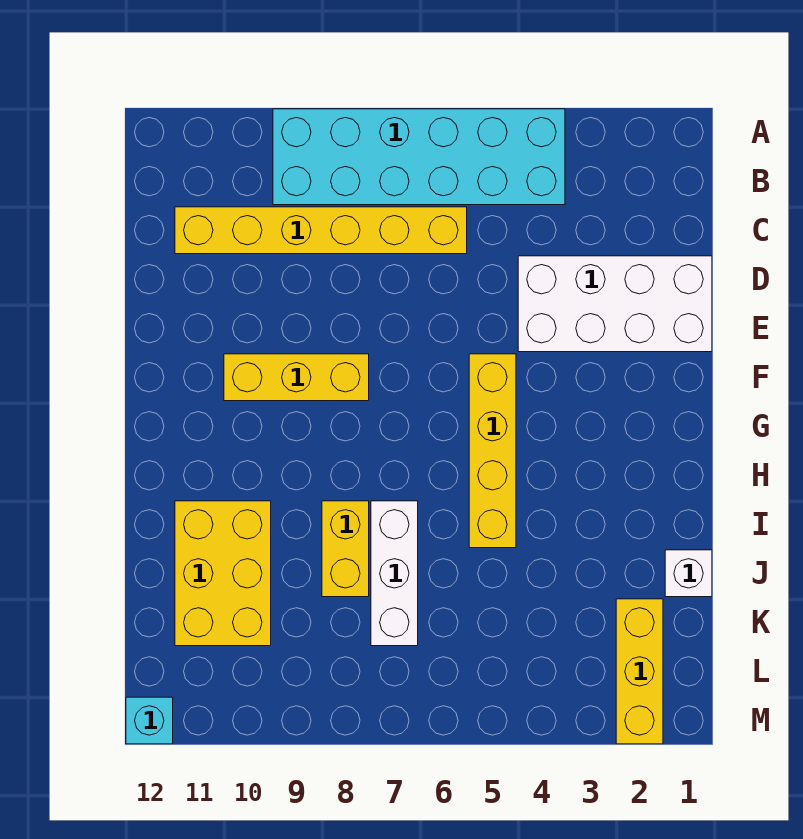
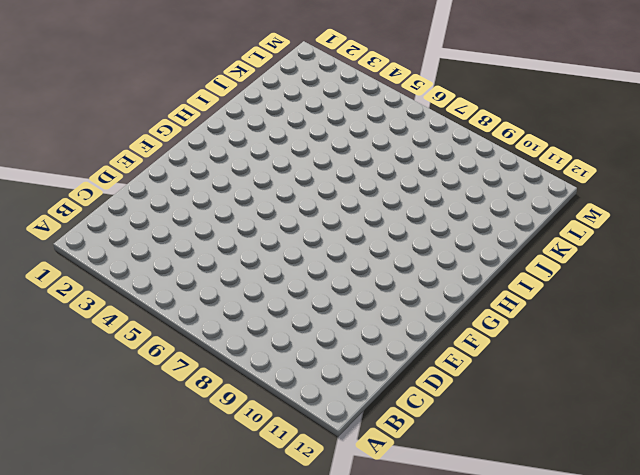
none -> cyan 2x6 brick [273,109,565,205]
none -> yellow 1x6 brick [175,207,467,254]

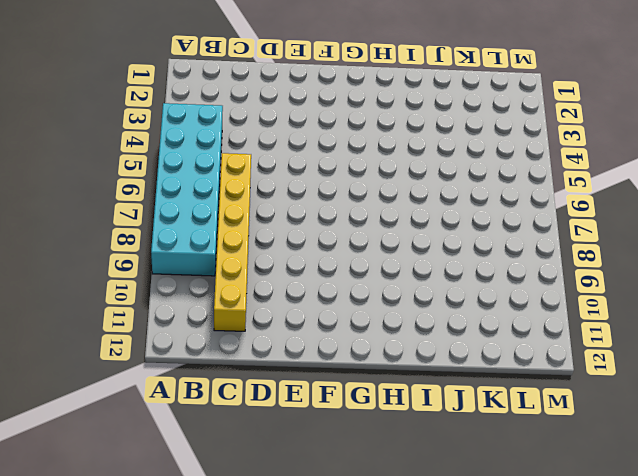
none -> white 2x4 brick [518,256,712,352]
none -> yellow 1x4 brick [469,354,516,548]

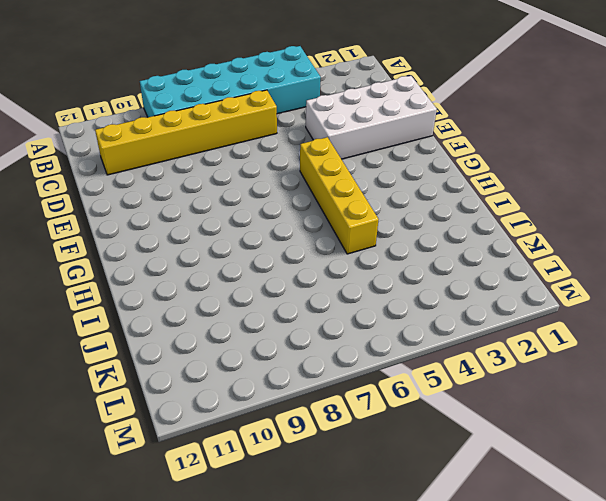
none -> yellow 1x3 brick [224,354,369,401]
none -> white 1x3 brick [371,501,418,646]

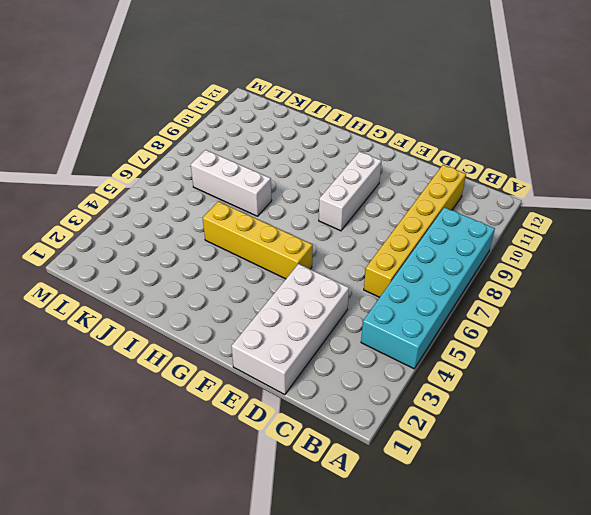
white 1x3 brick [319,152,382,231] -> yellow 1x3 brick [224,354,369,401]
none -> yellow 1x2 brick [322,501,369,597]
none -> yellow 2x3 brick [175,501,271,646]

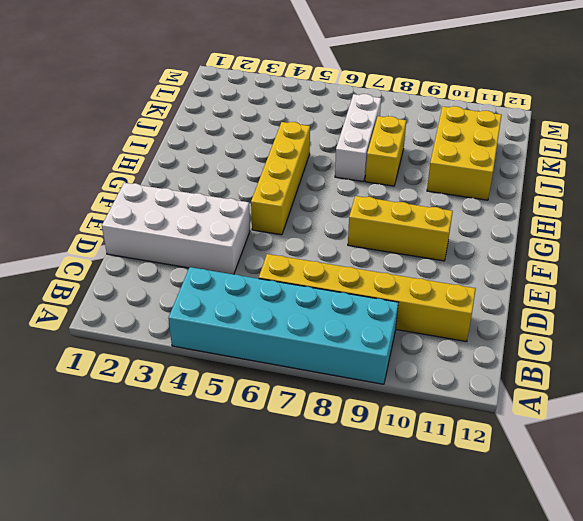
none -> white 1x1 brick [665,550,712,597]
none -> yellow 1x3 brick [616,599,663,744]

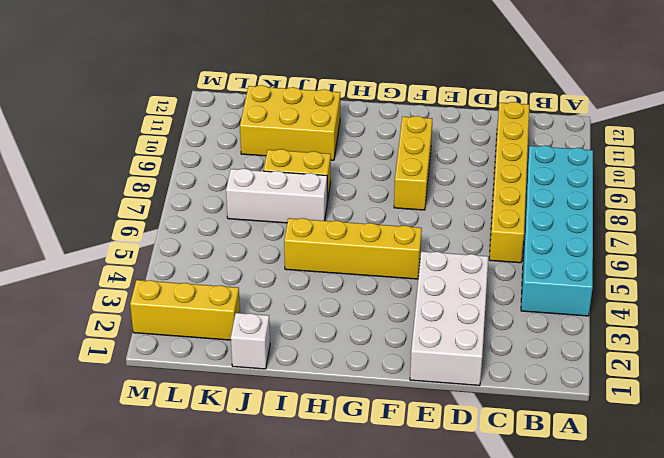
none -> cyan 1x1 brick [126,697,173,744]

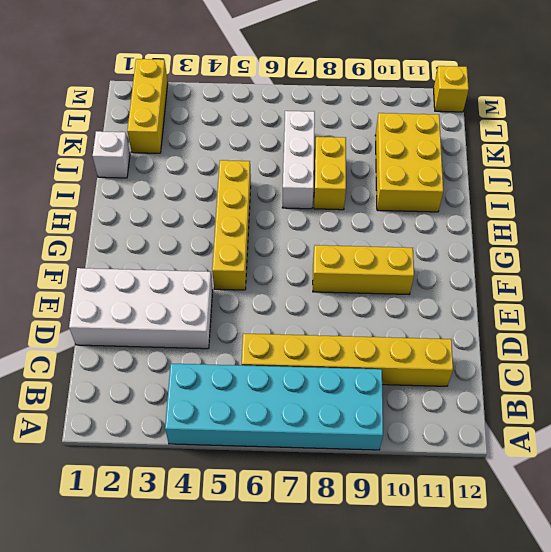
yellow 1x1 brick [434,66,469,112] -> cyan 1x1 brick [126,697,173,744]

